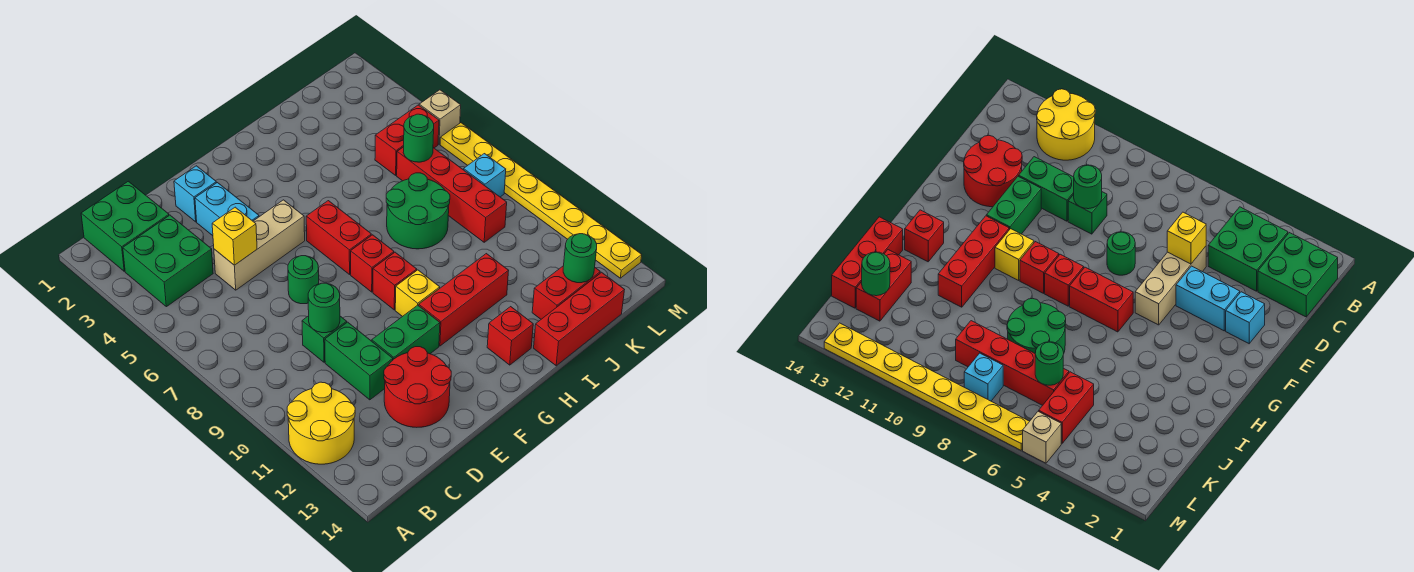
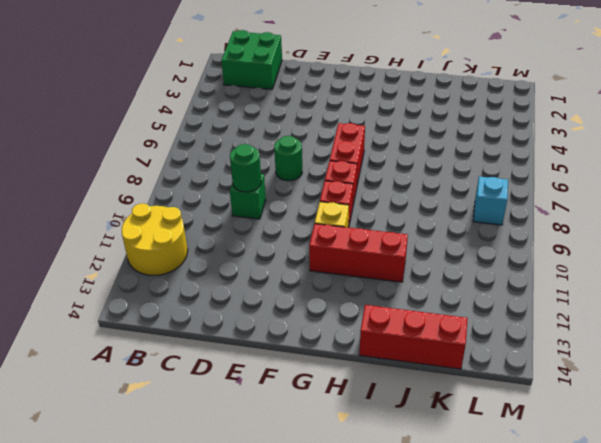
none -> green 2x2 brick [123,215,213,307]
none -> tan 1x3 brick [214,200,305,290]
none -> green 1x2 brick [325,322,393,400]

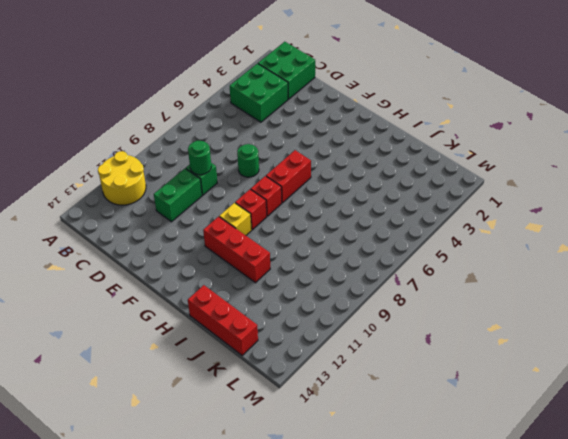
none -> tan 1x3 brick [214,200,305,290]
none -> red 2x2 round brick [384,347,451,427]
none -> cyan 1x1 brick [174,166,216,222]

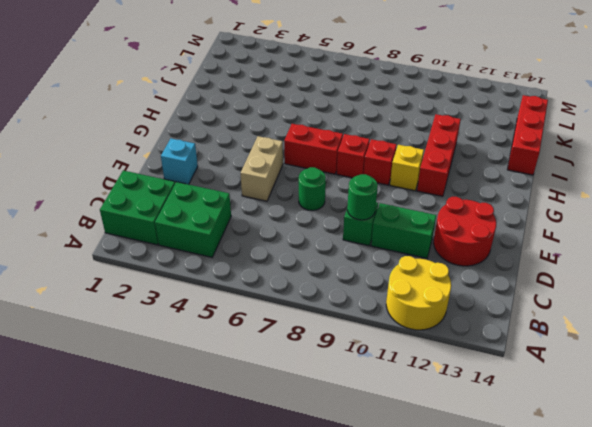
tan 1x2 brick [241,136,283,201] -> tan 1x3 brick [214,200,305,290]
none -> cyan 1x2 brick [195,183,259,236]
none -> green 1x2 brick [372,305,440,360]
none -> red 1x1 brick [487,307,533,365]

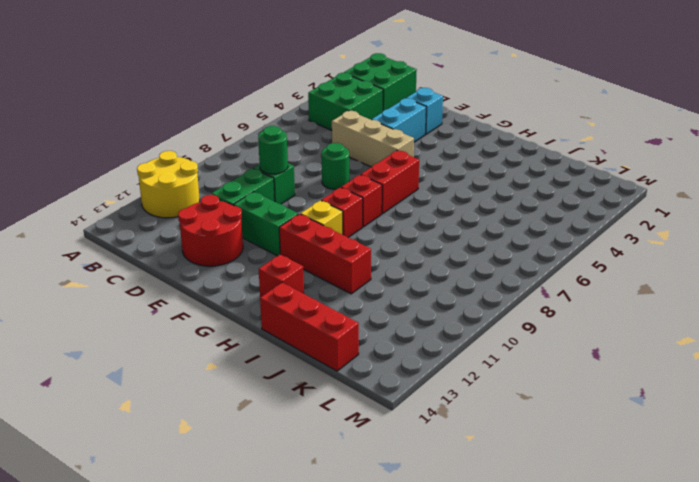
none -> green 2x2 round brick [386,173,450,249]
none -> red 1x2 brick [532,266,600,319]
none -> red 1x2 brick [375,105,439,175]

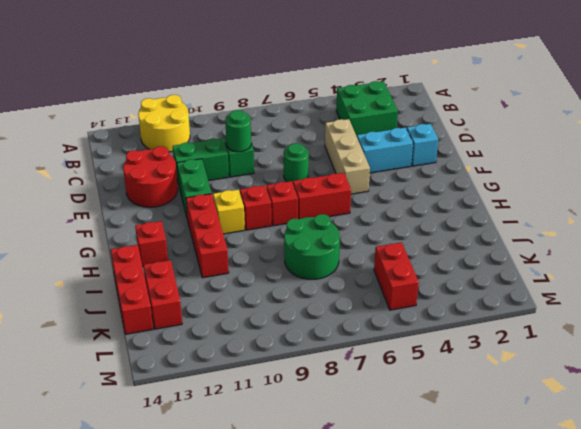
none -> green 2x2 brick [81,181,169,271]
none -> red 1x4 brick [397,147,507,242]
none -> cyan 1x1 brick [464,154,506,197]

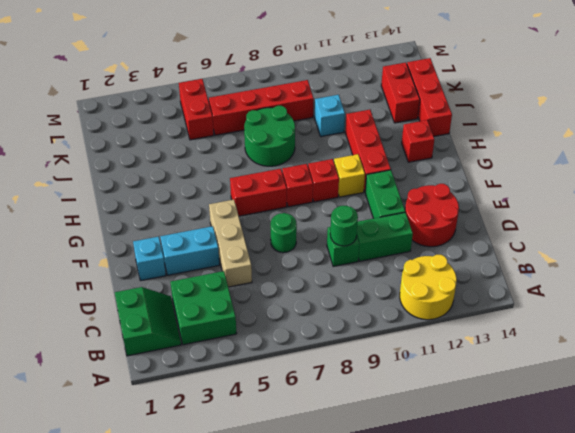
green 2x2 slope [115,287,181,356] -> green 2x2 brick [81,181,169,271]
cyan 1x1 brick [315,95,345,136] -> cyan 1x1 brick moved to [464,154,506,197]
none -> tan 1x1 brick [419,90,461,144]
none -> yellow 1x8 plate [440,123,642,278]
none -> yellow 1x1 brick [212,207,257,265]

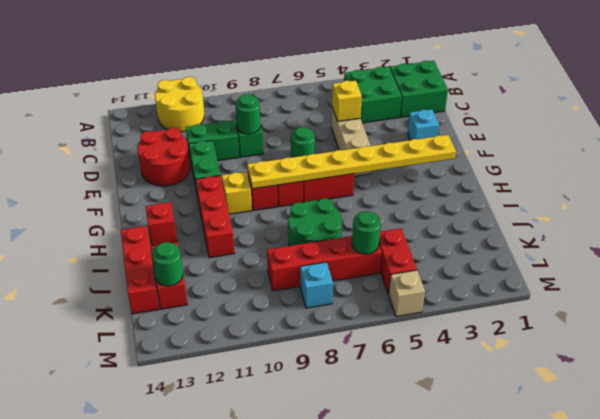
yellow 1x8 plate [247,135,456,189] -> yellow 1x8 plate moved to [440,123,642,278]
none -> cyan 1x2 brick [195,183,259,236]

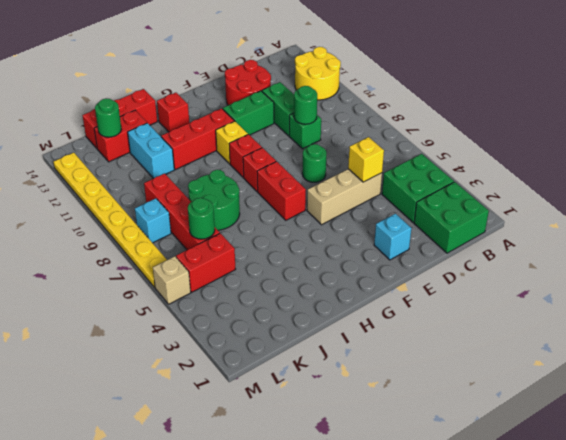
cyan 1x2 brick [128,123,174,179] -> cyan 1x2 brick moved to [195,183,259,236]

